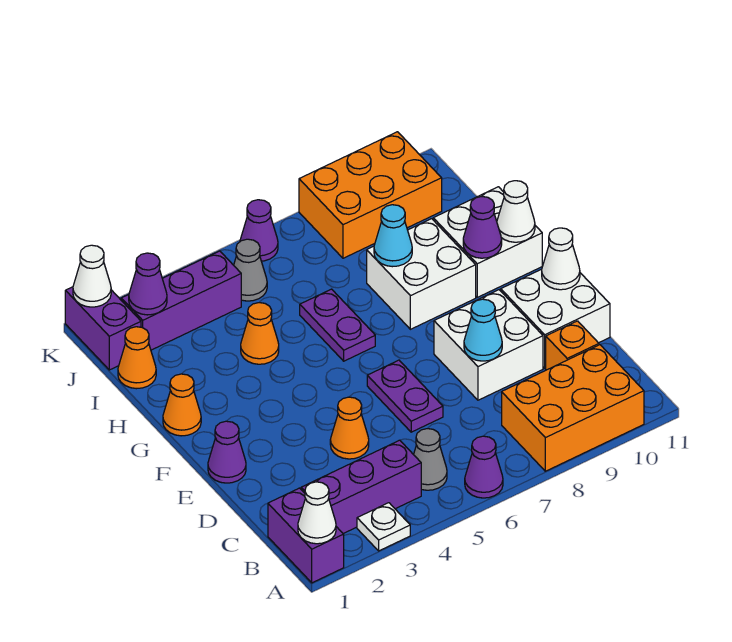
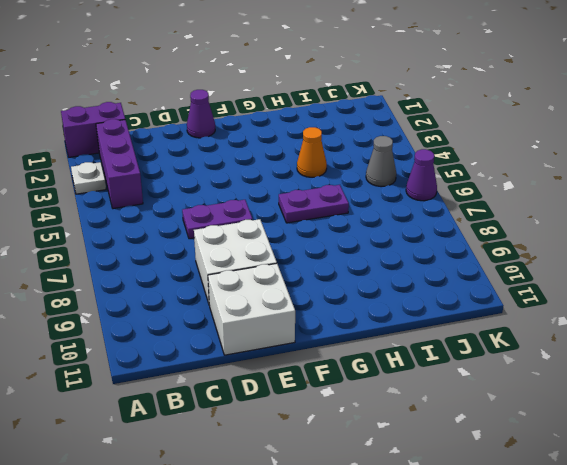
none -> purple 1x1 cone [465,436,503,498]
none -> orange 2x3 brick [502,345,644,471]
none -> grey 1x1 cone [414,429,447,490]
none -> orange 1x1 brick [546,321,599,370]

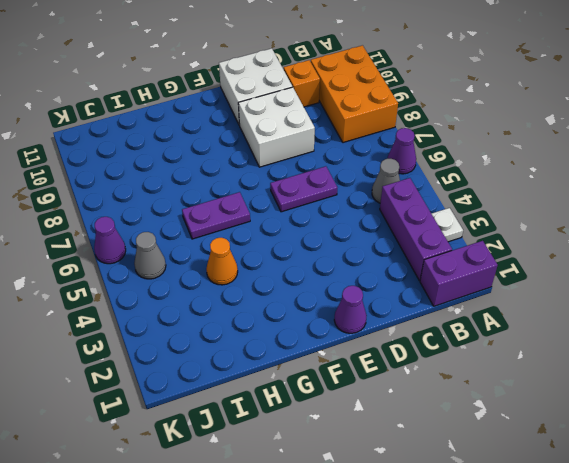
none -> orange 1x1 cone [330,397,369,459]
none -> orange 1x1 cone [163,374,201,436]
none -> white 2x2 brick [367,219,476,329]
none -> white 2x2 brick [433,187,542,297]

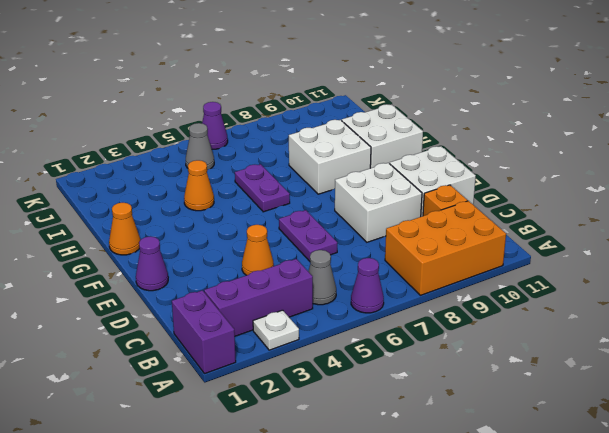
none -> orange 1x1 cone [118,327,156,389]
none -> purple 1x2 brick [65,287,141,370]
none -> purple 1x3 brick [121,251,241,350]
none -> orange 2x3 brick [299,132,442,258]

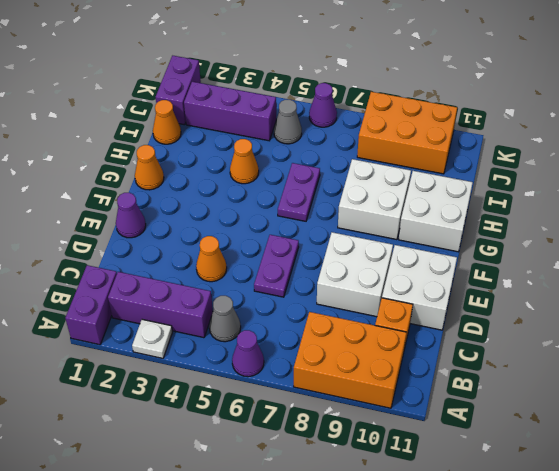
none -> white 1x1 cone [298,482,336,544]
none -> cyan 1x1 cone [464,299,502,361]
none -> white 1x1 cone [542,228,580,290]
none -> purple 1x1 cone [463,197,502,258]

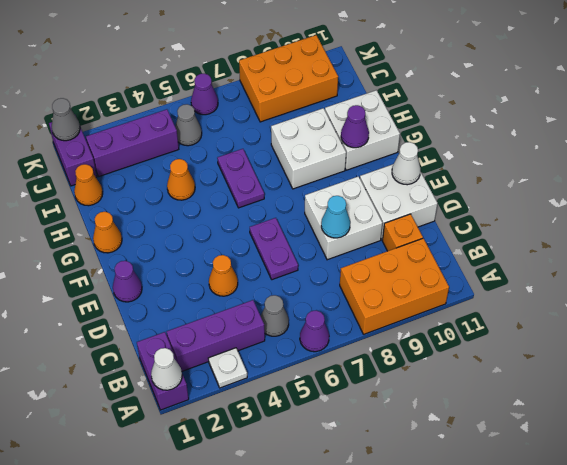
grey 1x1 cone [52,98,80,141] -> white 1x1 cone [73,245,111,307]
none -> white 1x1 cone [497,181,535,242]
none -> cyan 1x1 cone [374,205,412,267]
none -> purple 1x1 cone [129,253,167,315]

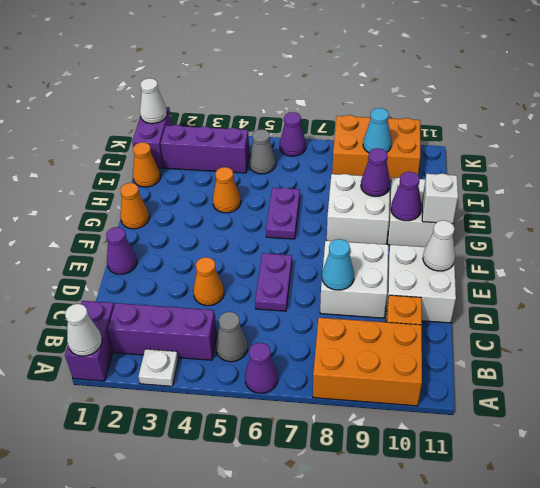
white 1x1 brick [422,174,458,224] -> white 1x1 cone [497,181,535,242]
purple 1x1 cone [361,148,390,196] -> purple 1x1 cone moved to [129,253,167,315]
cyan 1x1 cone [363,108,391,153] -> cyan 1x1 cone moved to [374,205,412,267]

